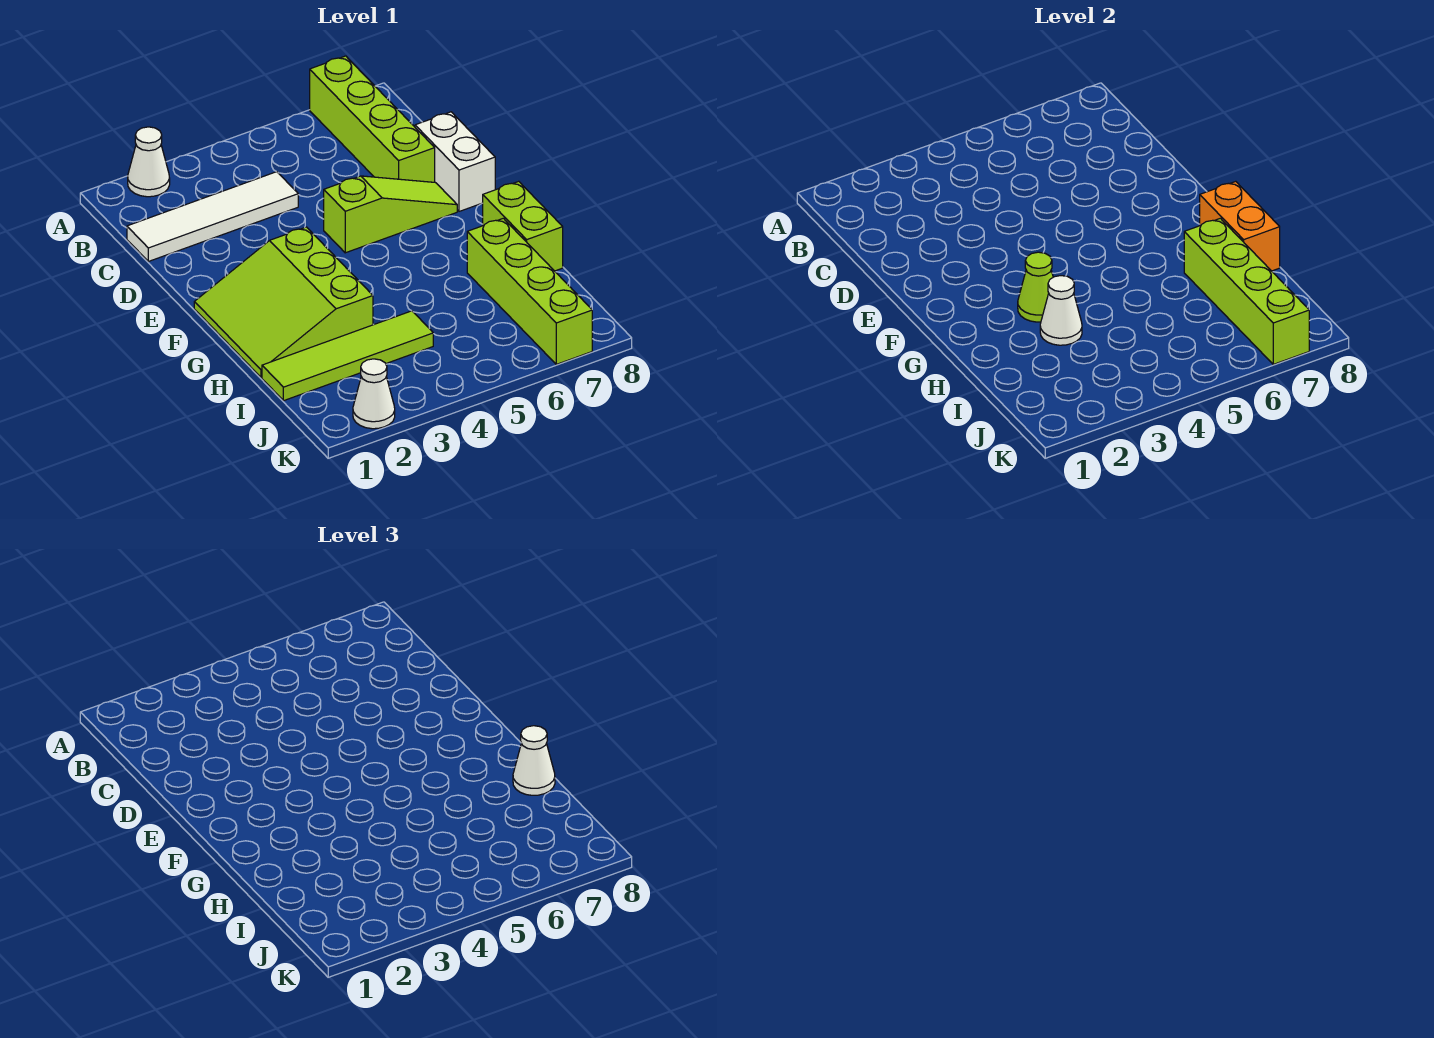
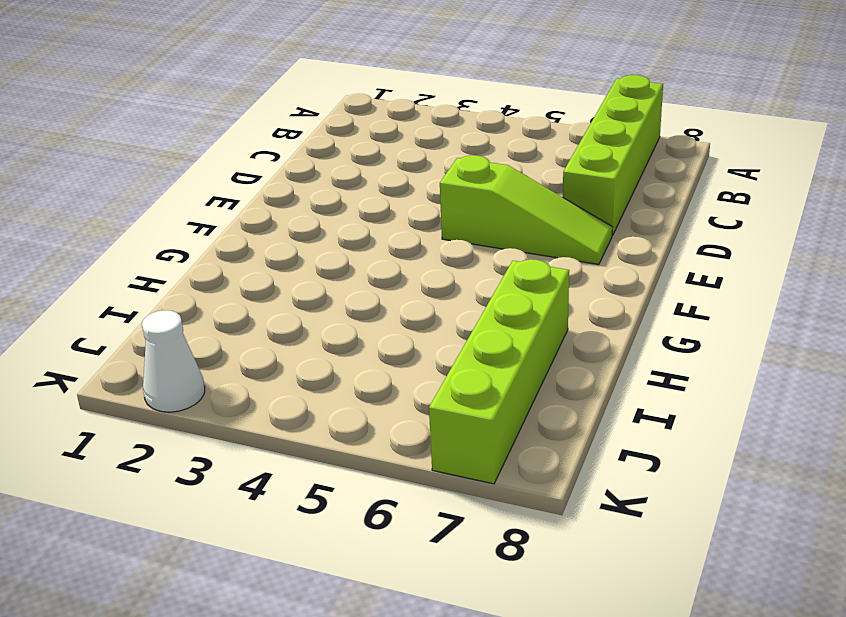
none -> white 1x1 cone [128,127,170,197]
none -> white 1x4 tile [127,172,298,261]
none -> white 1x2 brick [415,112,495,211]

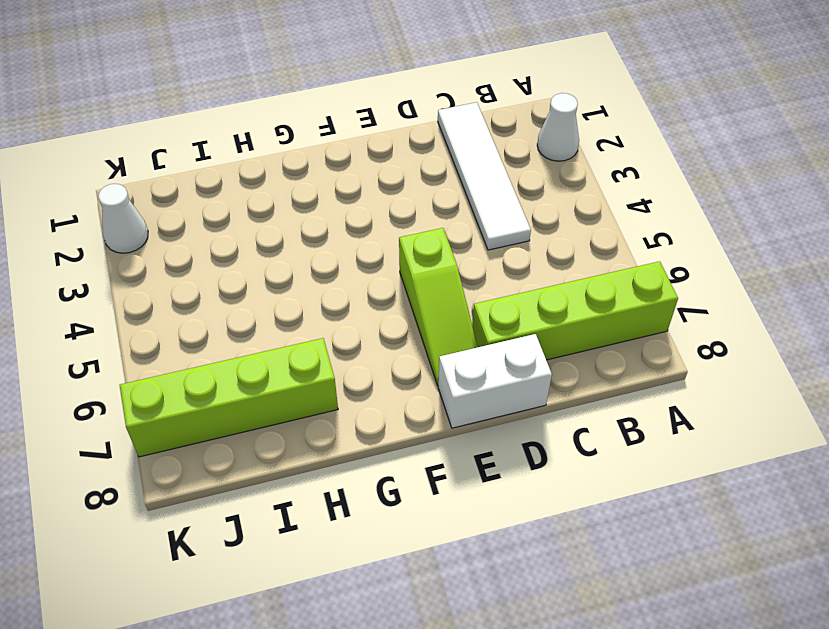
none -> lime 3x3 slope [194,227,373,377]
none -> lime 1x2 brick [483,181,563,271]
none -> lime 1x4 tile [262,311,433,401]

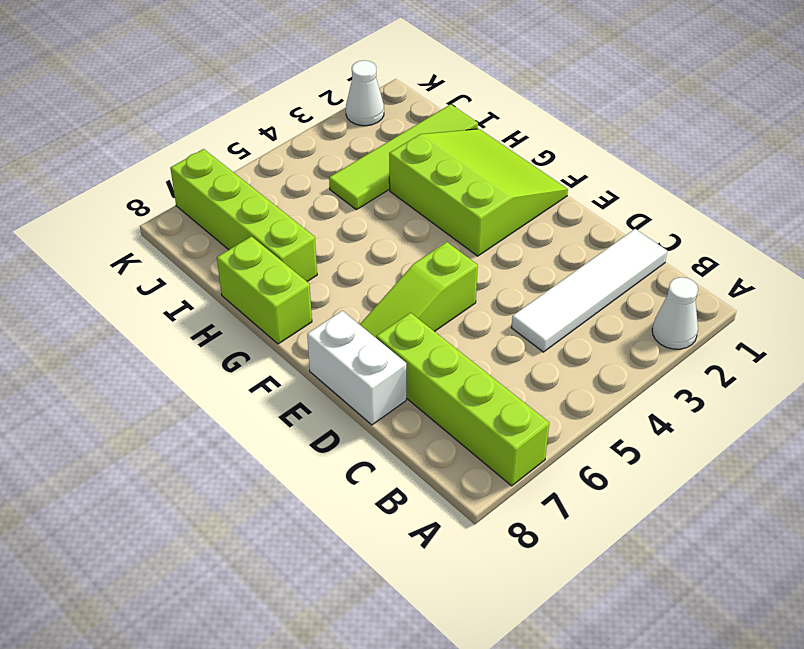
none -> lime 1x1 cone [1018,252,1053,322]
none -> orange 1x2 brick [1200,181,1280,271]
none -> white 1x1 cone [1040,276,1082,345]

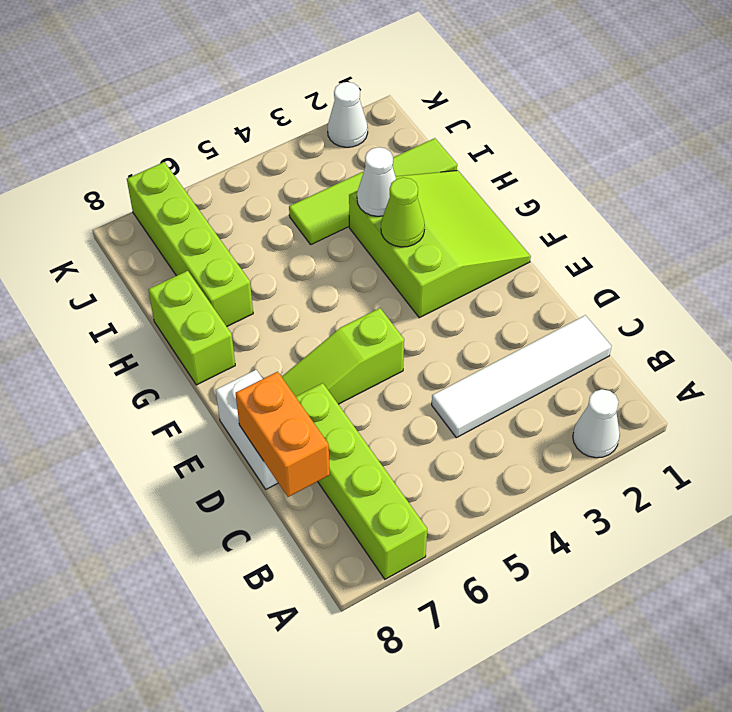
orange 1x2 brick [236,372,330,497] -> orange 1x2 brick moved to [1200,181,1280,271]
none -> lime 1x4 brick [1184,218,1309,364]
none -> white 1x1 cone [513,726,555,795]

